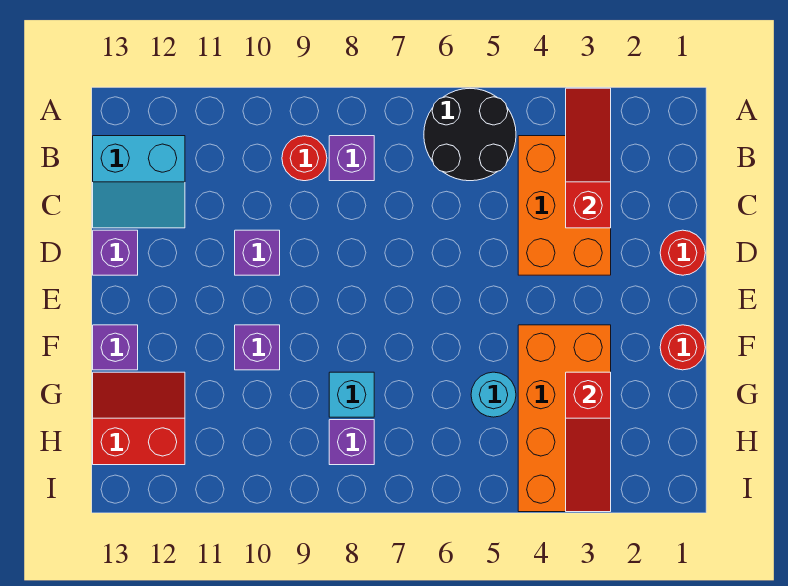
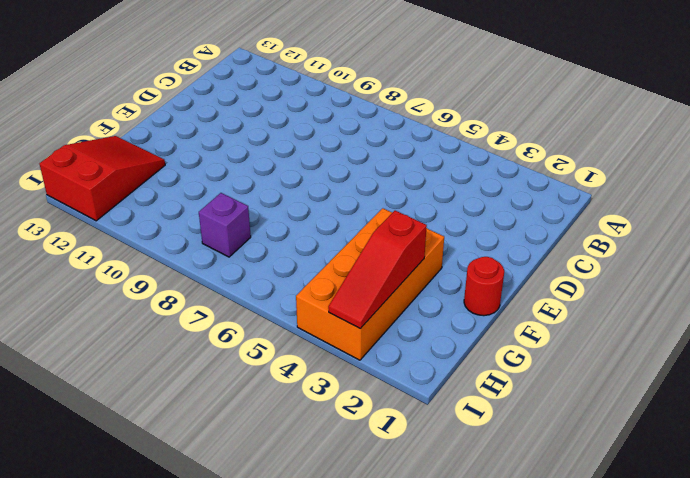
red 2x3 slope [40,136,165,221] -> red 2x2 slope [93,372,185,465]
none -> black 2x2 round brick [424,89,516,181]
none -> orange 2x3 brick [518,136,611,275]
none -> purple 1x1 brick [329,136,374,181]

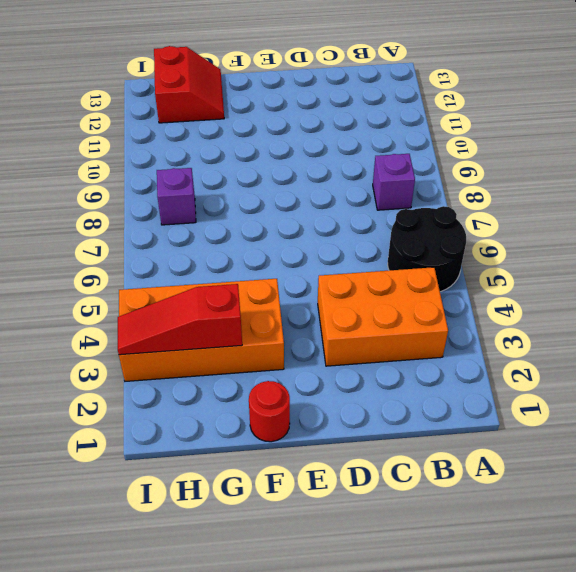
none -> red 1x1 round brick [282,136,327,181]
none -> cyan 2x2 slope [93,136,185,228]
none -> red 1x1 round brick [660,230,705,275]

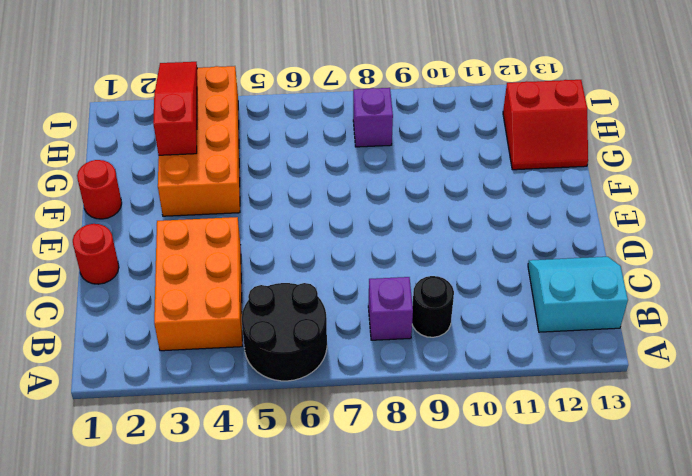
black 1x1 round brick [412,276,454,337] -> red 1x1 round brick [282,136,327,181]
none -> purple 1x1 brick [235,230,280,275]
none -> purple 1x1 brick [93,230,138,275]
none -> purple 1x1 brick [235,325,280,370]

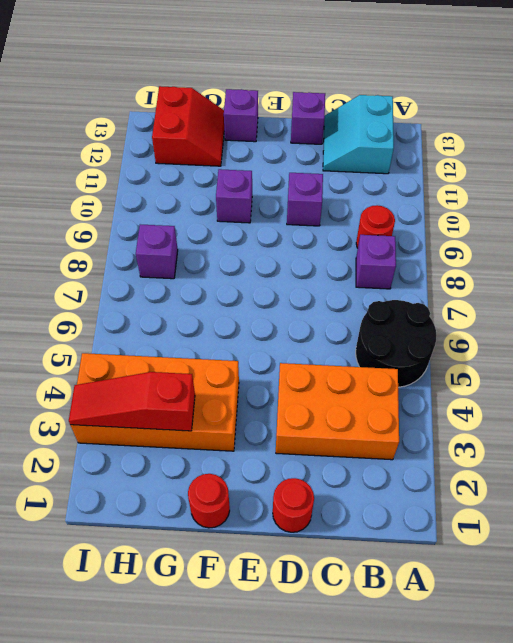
none -> cyan 1x1 round brick [471,372,516,417]
none -> cyan 1x1 brick [329,372,374,417]
none -> red 1x3 slope [566,88,611,228]

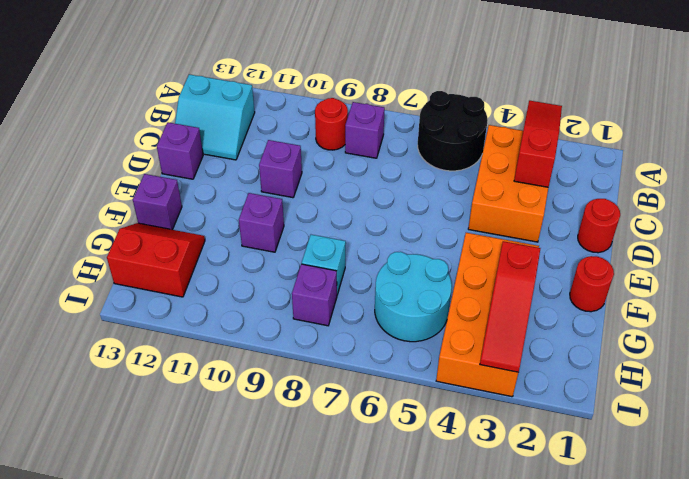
cyan 2x2 round brick [375,252,452,342] -> cyan 1x1 round brick [471,372,516,417]

